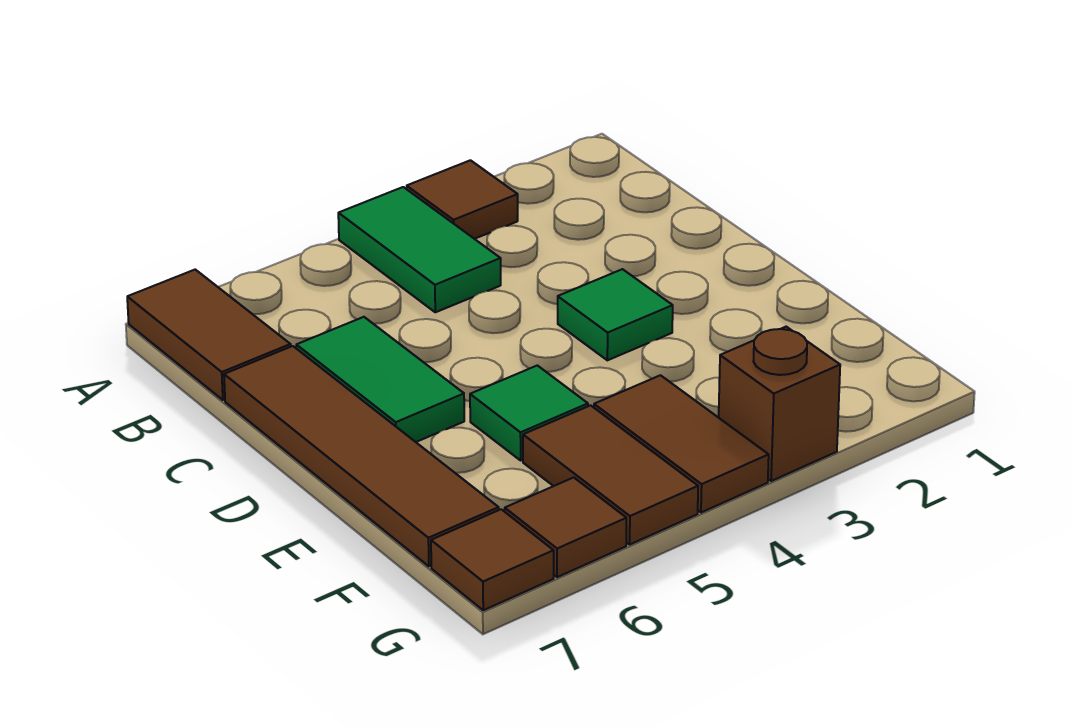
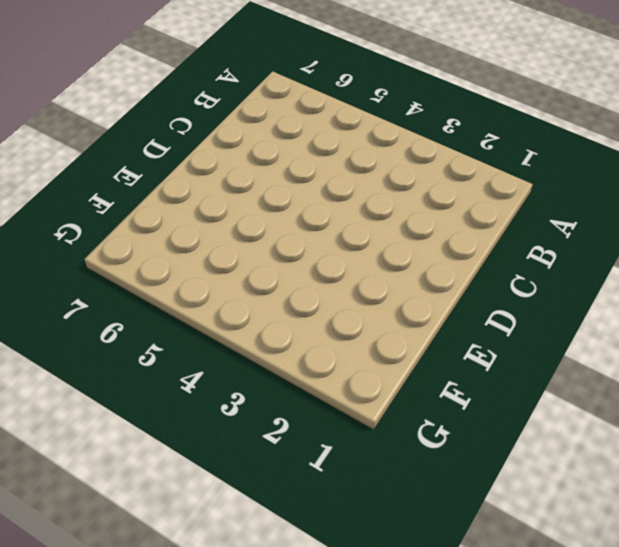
none -> brown 1x1 tile [407,160,518,239]
none -> green 1x2 tile [338,187,501,312]
none -> brown 1x2 tile [127,270,291,400]

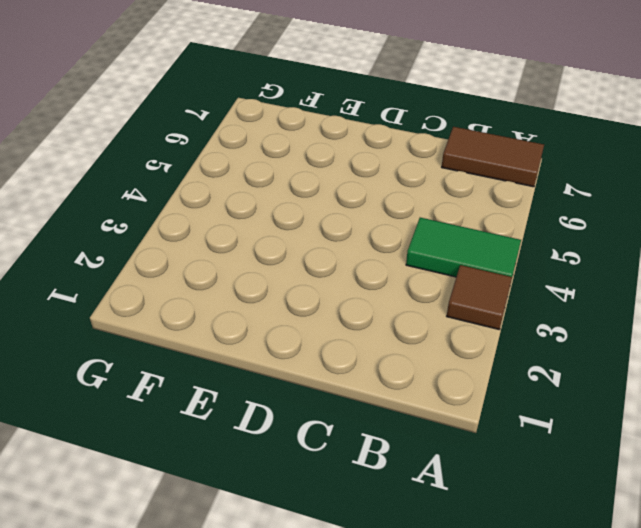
none -> green 1x2 tile [296,317,464,442]
none -> brown 1x4 tile [224,346,499,566]
none -> green 1x1 tile [558,269,673,360]

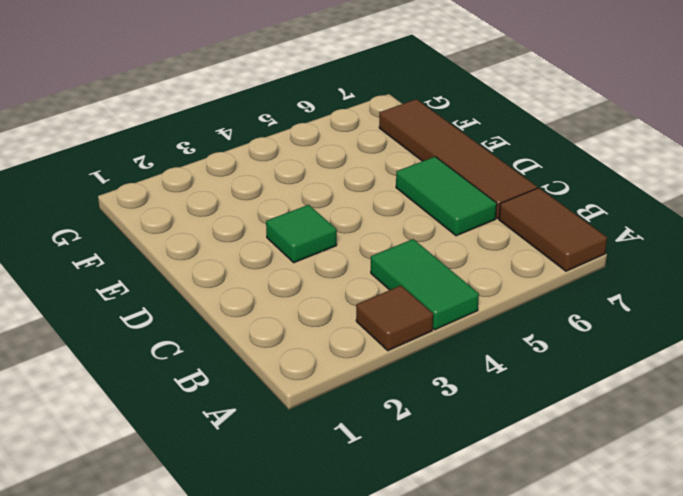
none -> green 1x1 tile [470,365,588,460]
none -> brown 1x2 tile [594,375,769,513]
none -> brown 1x2 tile [523,405,698,544]

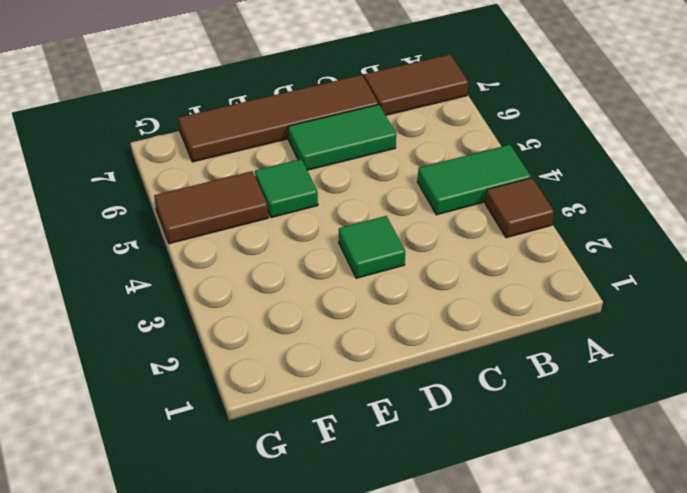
none -> brown 1x2 tile [594,375,769,513]
none -> brown 1x1 brick [719,327,840,481]
none -> brown 1x1 tile [505,477,626,577]

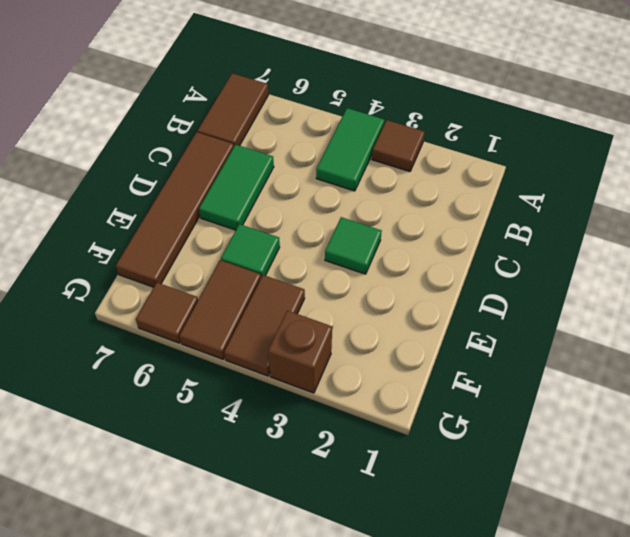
none -> brown 1x1 tile [431,509,554,610]

